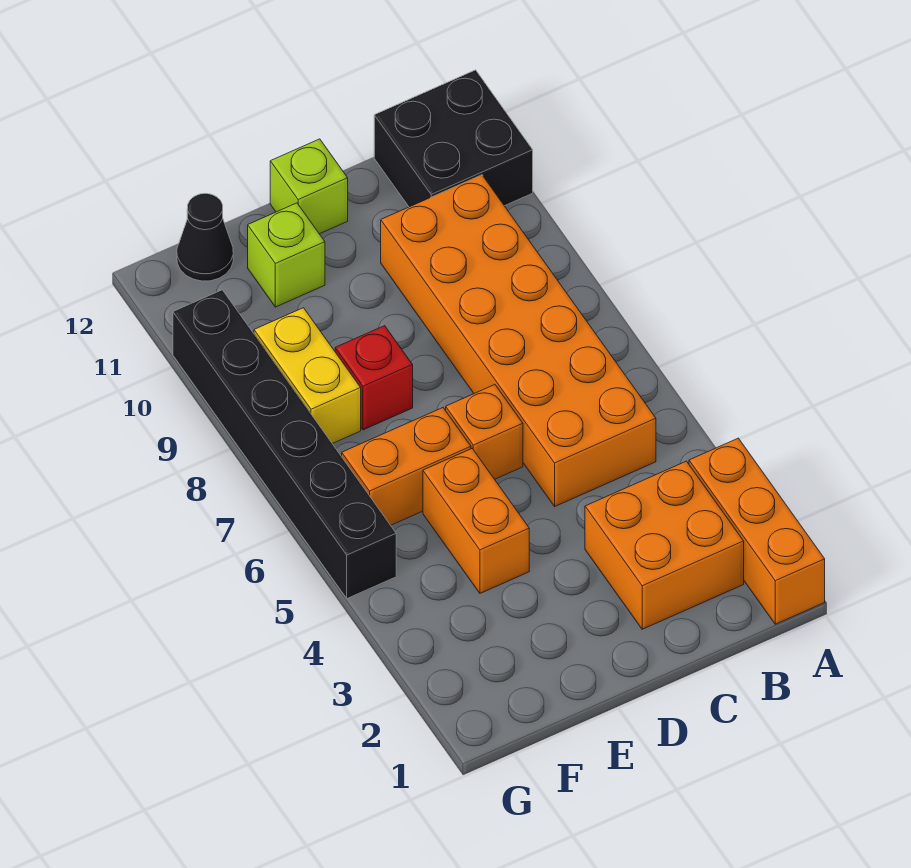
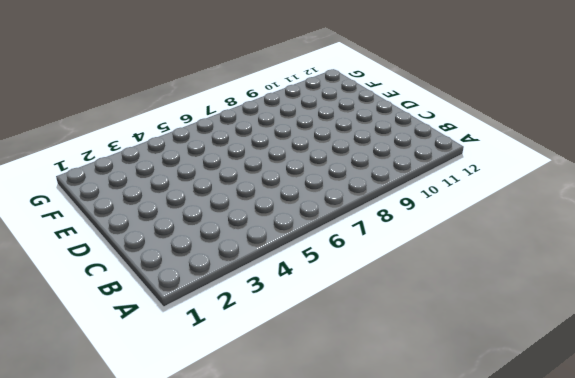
none -> orange 1x3 brick [689,438,825,624]
none -> black 2x2 brick [374,70,533,207]
none -> orange 2x2 brick [585,461,744,629]

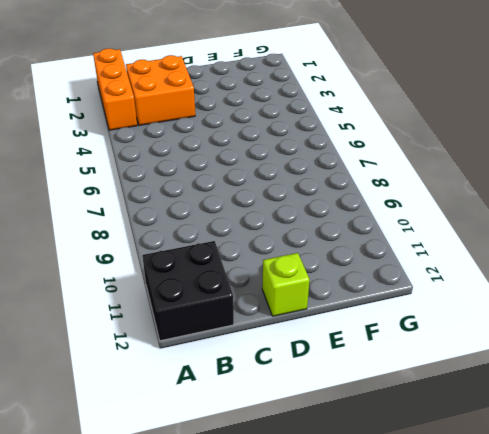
none -> orange 2x6 brick [381,175,656,506]
none -> orange 1x1 brick [446,385,523,479]
none -> orange 1x2 brick [423,449,529,593]

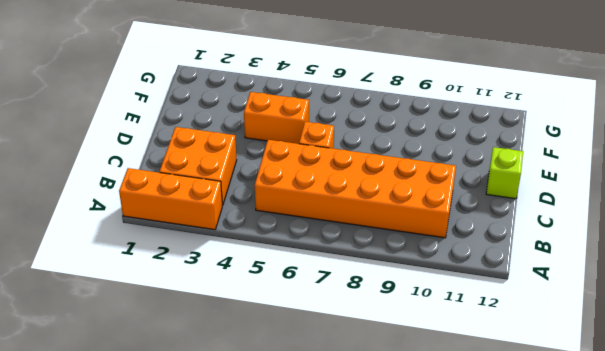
none -> black 2x2 brick [374,70,533,207]
none -> orange 1x2 brick [342,408,471,525]
none -> red 1x1 brick [335,326,413,430]

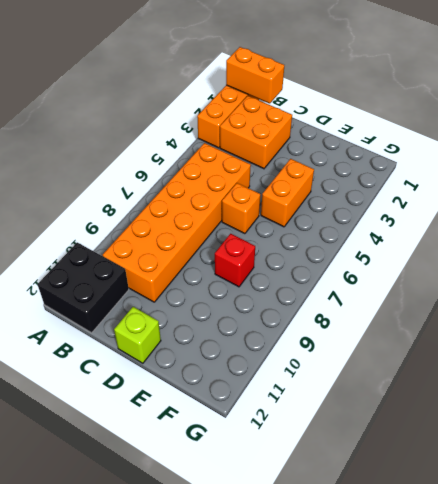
orange 1x2 brick [226,47,284,104] -> orange 1x2 brick moved to [342,408,471,525]
none -> lime 1x1 brick [248,203,325,307]
none -> yellow 1x2 brick [254,308,361,444]
none -> black 1x1 cone [177,193,233,281]

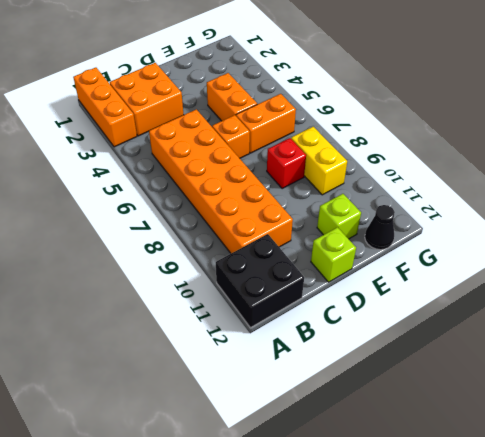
none -> black 1x6 brick [173,290,396,598]

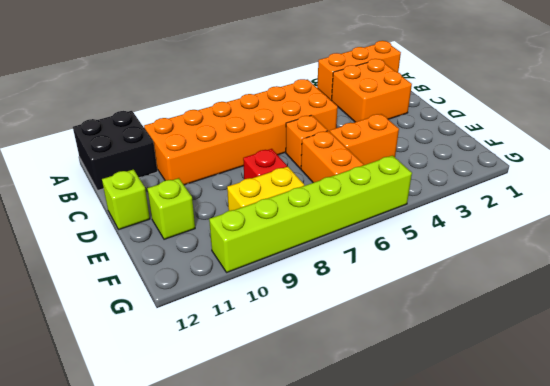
lime 1x6 brick [209,156,412,272] -> black 1x6 brick [173,290,396,598]
none -> black 1x1 cone [177,193,233,281]

